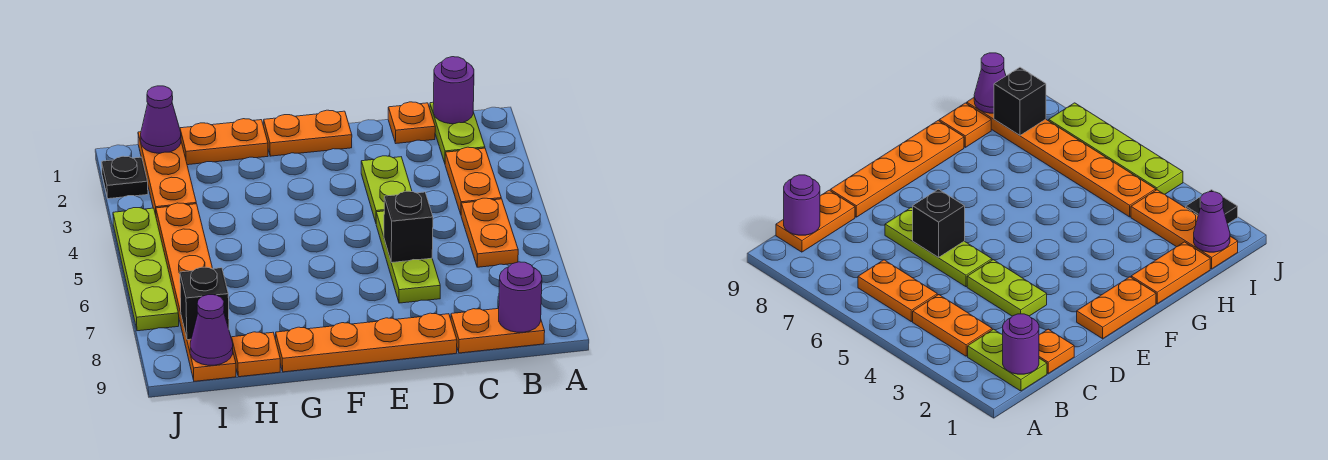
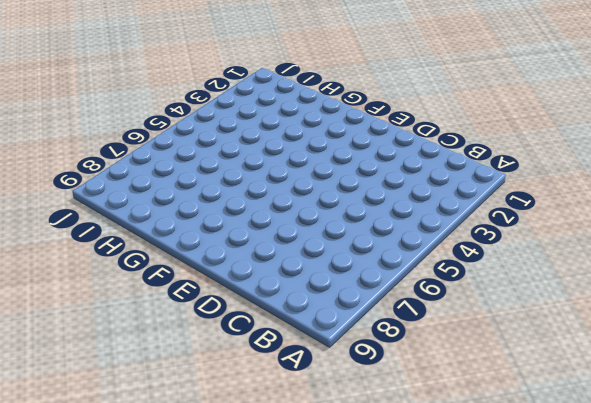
none -> lime 1x2 plate [430,102,485,163]
none -> orange 1x2 plate [445,147,501,214]
none -> orange 1x2 plate [461,198,518,267]

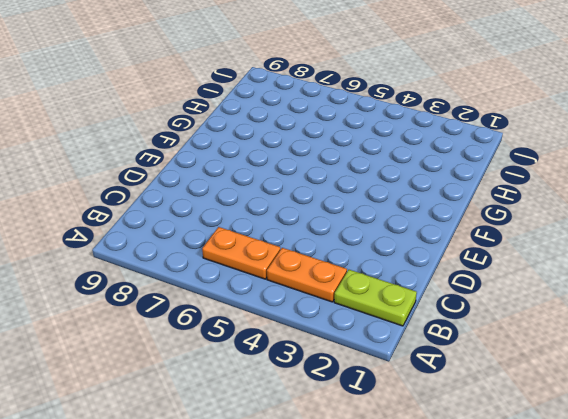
none -> orange 1x2 plate [451,309,545,353]
none -> orange 1x1 plate [388,102,435,143]
none -> lime 1x2 plate [361,156,412,222]

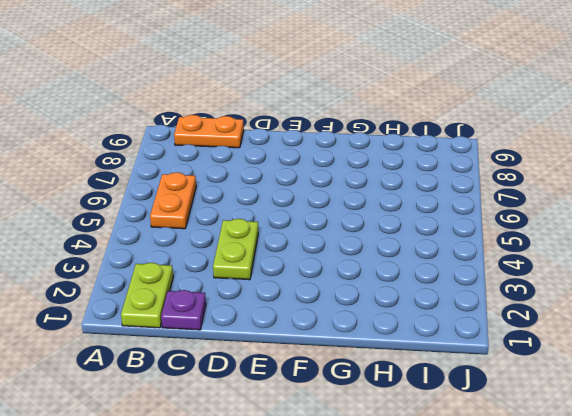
purple 1x1 plate [161,290,206,330] -> orange 1x1 plate [388,102,435,143]
none -> orange 1x2 plate [445,147,501,214]
none -> lime 1x3 plate [376,211,440,303]
none -> orange 1x4 plate [276,313,457,372]

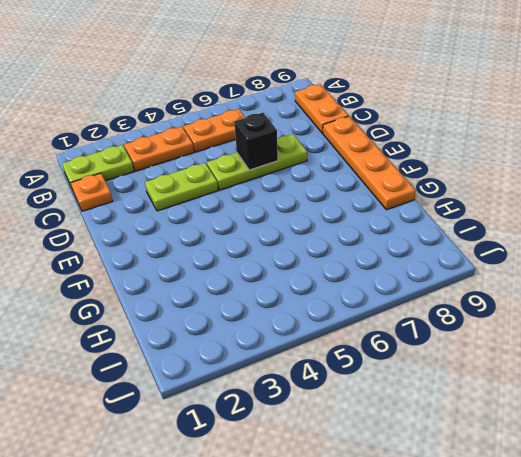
none -> orange 1x2 plate [264,110,352,156]
none -> orange 1x2 plate [180,119,268,165]
none -> orange 1x1 plate [232,332,280,377]

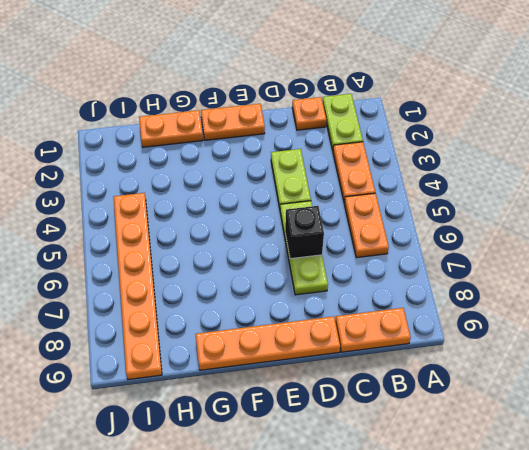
none -> orange 1x1 plate [232,332,280,377]
none -> orange 1x3 plate [138,132,196,215]
none -> black 1x1 plate [102,156,148,199]

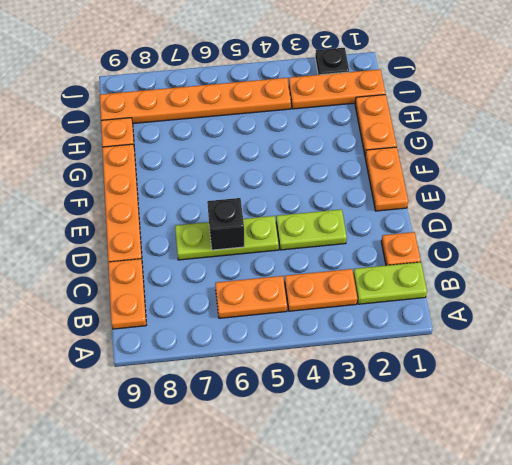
none -> lime 1x4 plate [113,208,179,331]
none -> purple 1x1 round brick [433,57,474,124]
none -> purple 1x1 round brick [499,262,542,332]

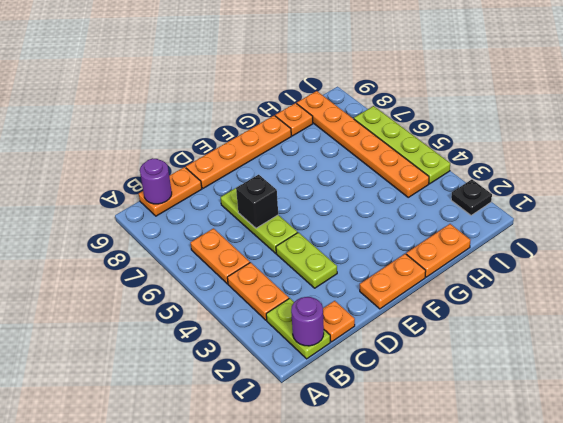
none -> orange 1x3 plate [138,132,196,215]
none -> purple 1x1 cone [141,86,181,153]
none -> black 1x1 brick [180,267,229,340]

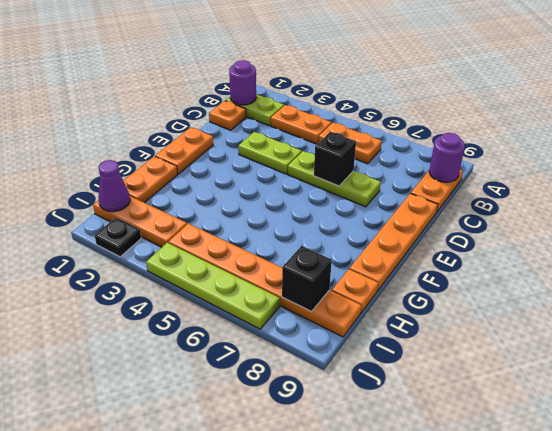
none -> purple 1x1 cone [190,295,233,365]

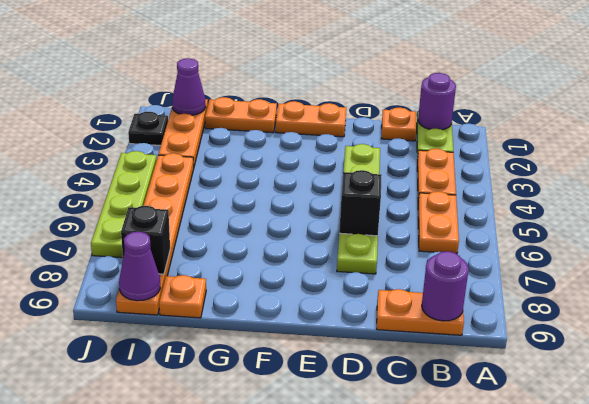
none -> orange 1x4 plate [276,313,457,372]

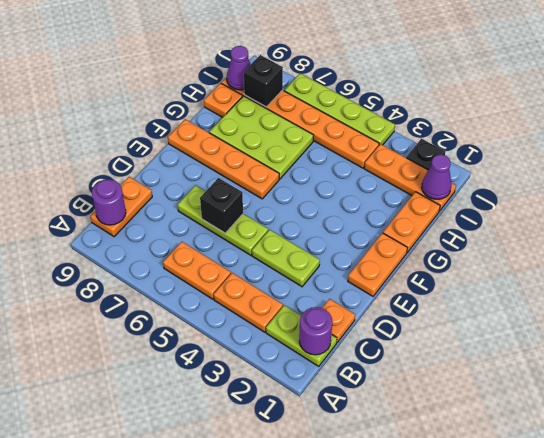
orange 1x4 plate [168,119,279,199] -> orange 1x4 plate turned to [276,313,457,372]
lime 2x3 plate [209,96,314,179] -> none

